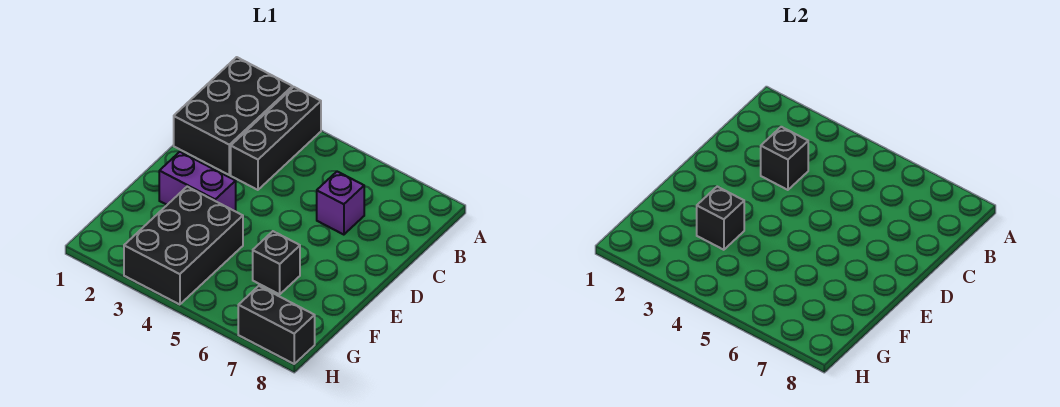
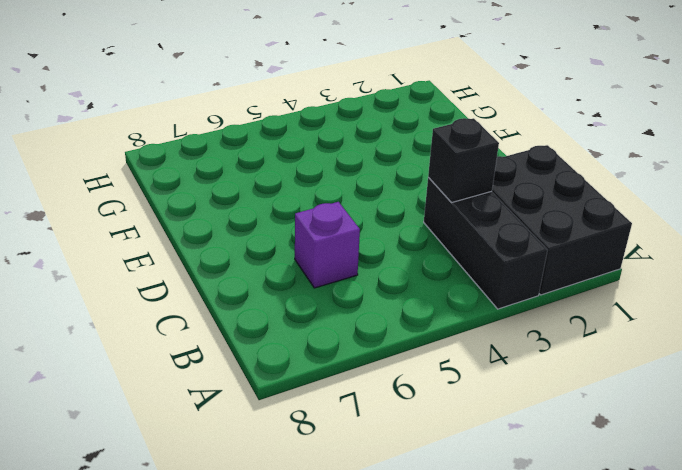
none -> purple 1x2 brick [159,152,236,211]
none -> black 2x3 brick [124,187,243,305]

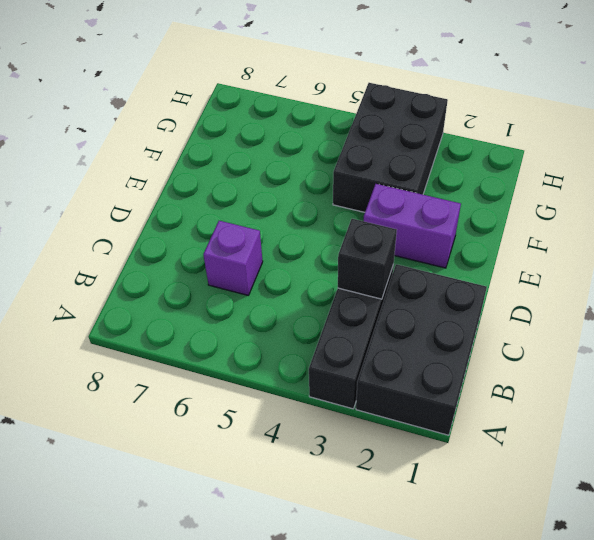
none -> black 1x1 brick [253,231,300,294]
none -> black 1x2 brick [238,286,315,364]

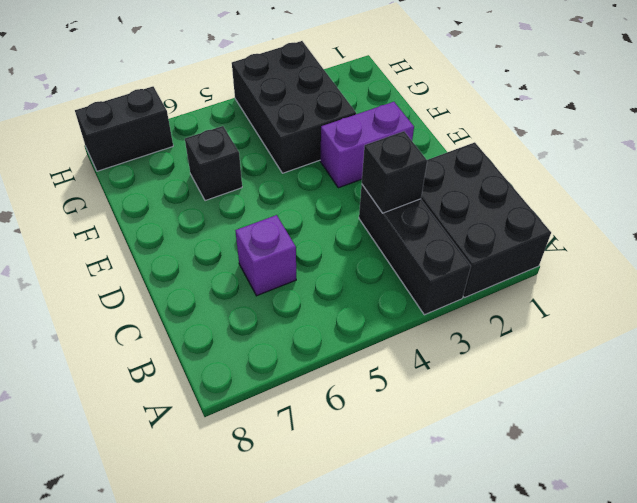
none -> black 1x1 brick [697,187,744,250]

